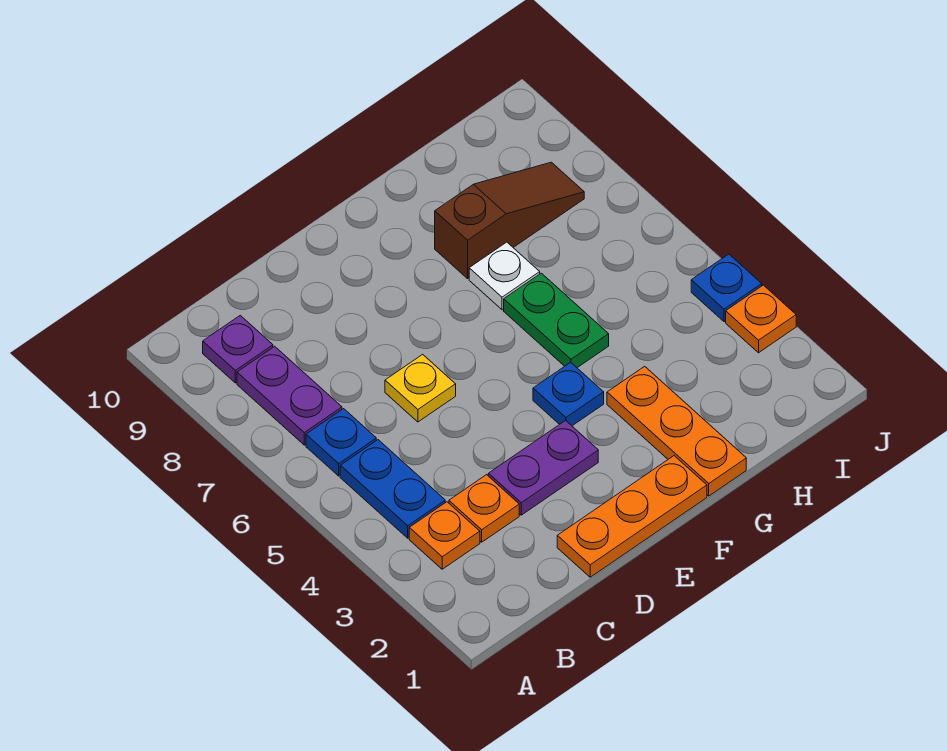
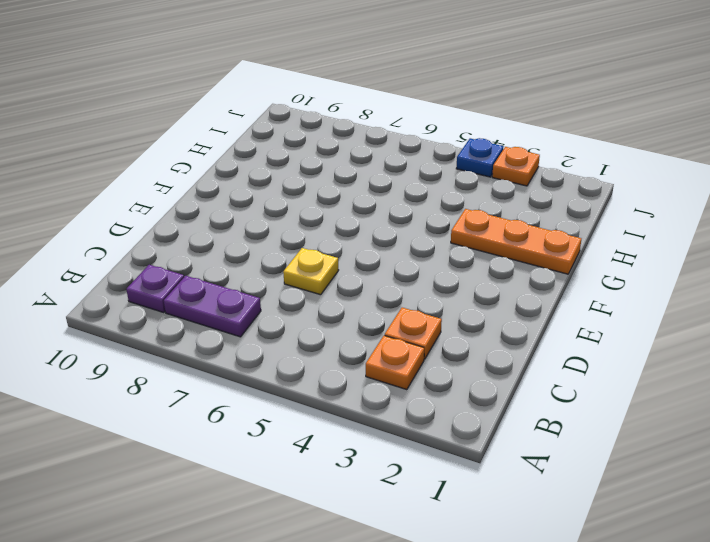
none -> blue 1x2 plate [340,440,445,538]
none -> blue 1x1 plate [306,409,376,476]
none -> orange 1x3 plate [557,456,707,577]

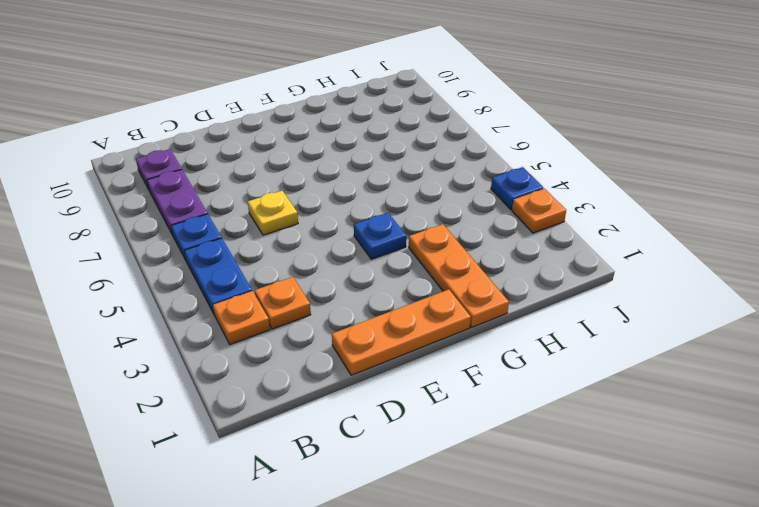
none -> purple 1x2 plate [488,421,598,515]
none -> green 1x2 plate [504,273,609,368]
none -> white 1x1 plate [469,242,540,310]

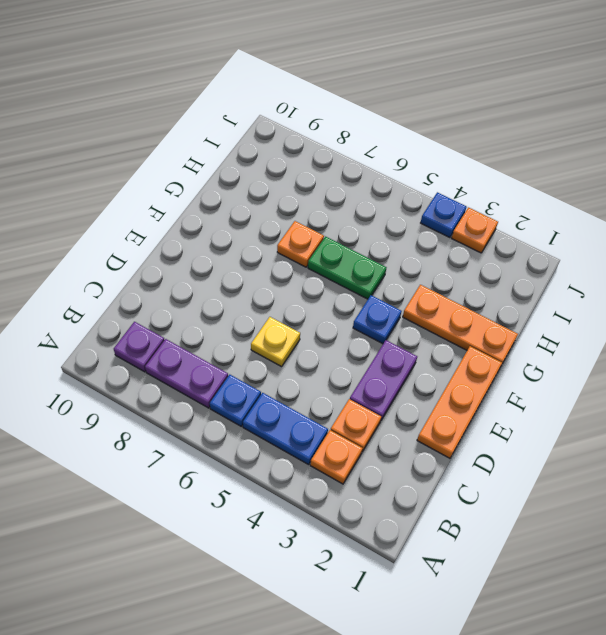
orange 1x1 plate [277,221,324,267] -> white 1x1 plate [469,242,540,310]
none -> brown 1x3 slope [435,162,584,279]

